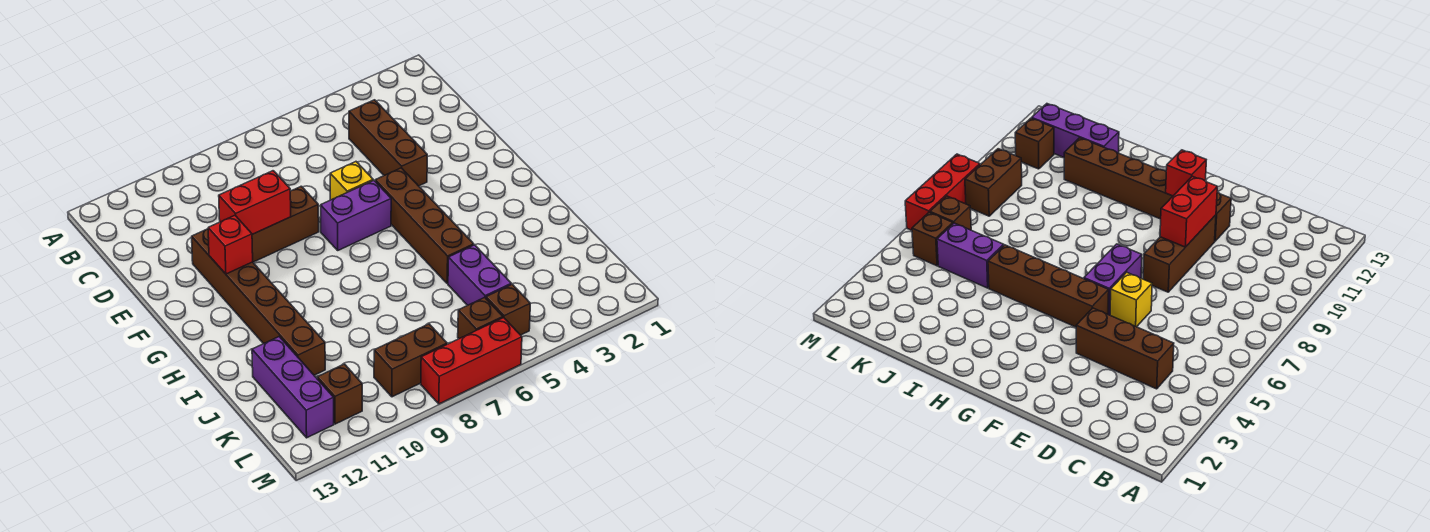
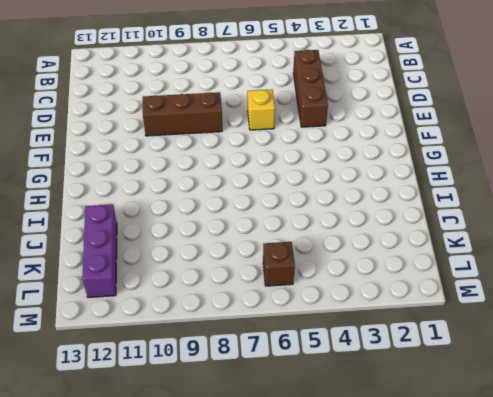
none -> brown 1x6 brick [192,229,325,375]
none -> brown 1x4 brick [375,168,474,284]
none -> purple 1x2 brick [321,180,391,250]

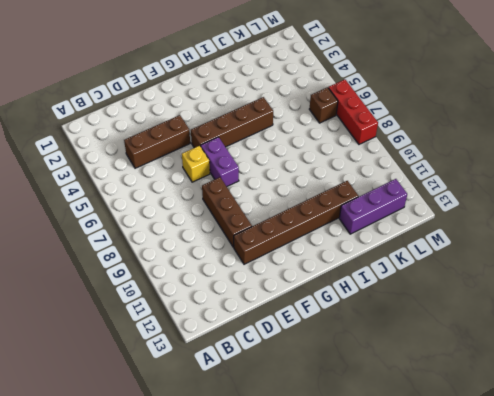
none -> purple 1x2 brick [448,245,511,305]
none -> brown 1x1 brick [486,284,530,335]
none -> brown 1x2 brick [374,324,447,397]

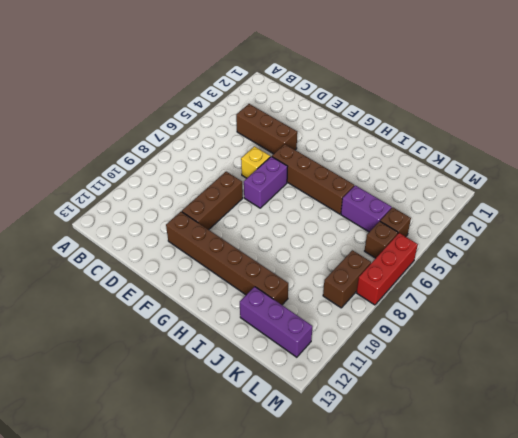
none -> brown 1x1 brick [317,364,362,424]
none -> red 1x2 brick [219,171,291,234]
none -> red 1x1 brick [208,215,253,274]

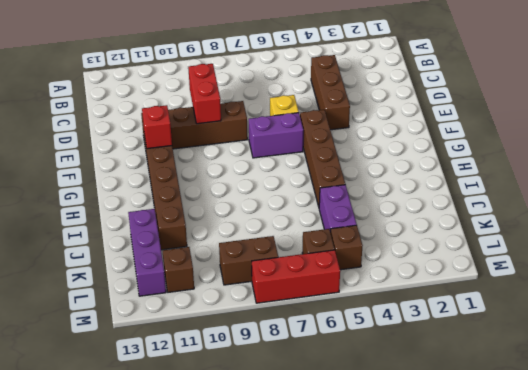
red 1x2 brick [188,64,221,124] -> red 1x2 brick turned to [219,171,291,234]

